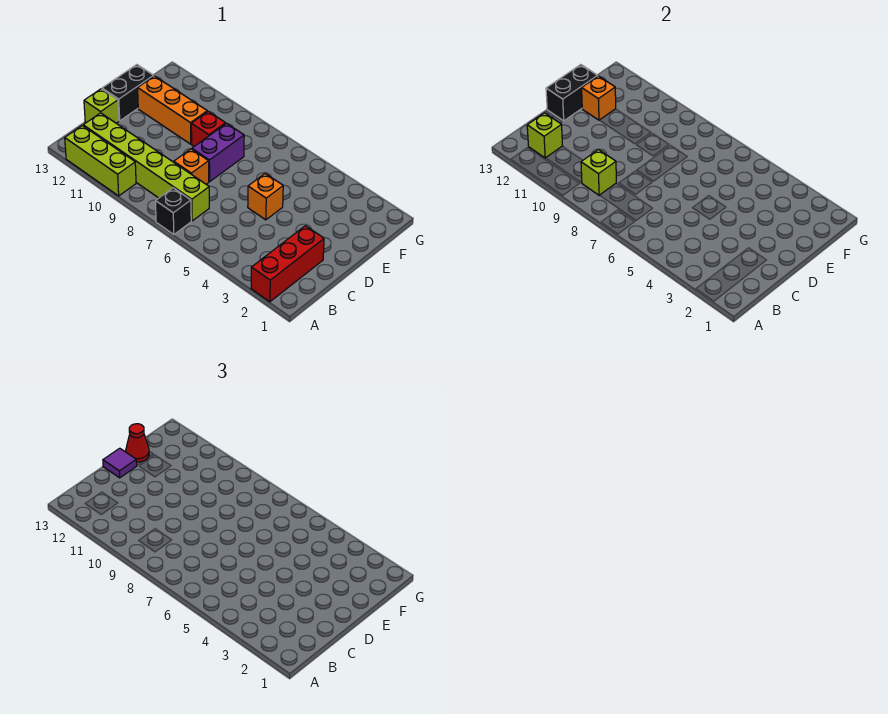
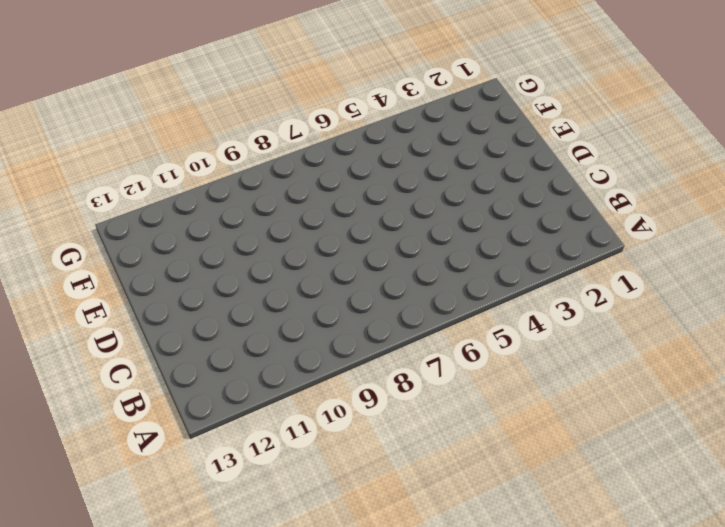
none -> red 1x3 brick [251,226,324,302]
none -> black 1x1 brick [156,188,191,234]
none -> lime 1x3 brick [65,126,136,196]

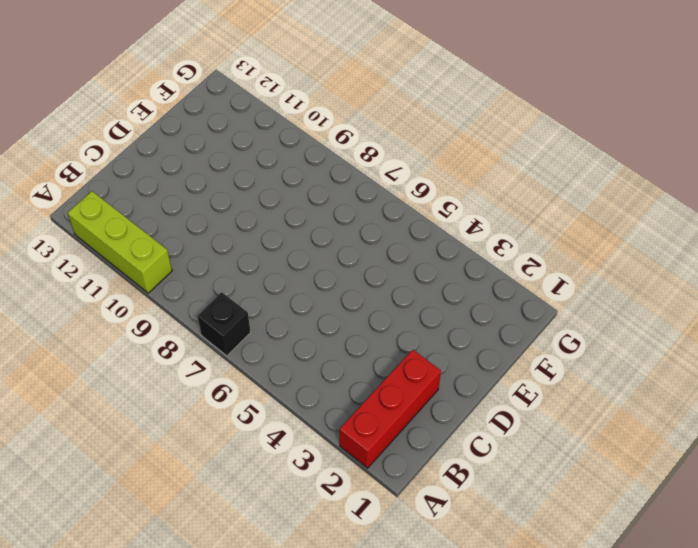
none -> lime 1x6 brick [83,113,209,221]
none -> orange 1x1 brick [174,149,209,184]
none -> lime 1x1 brick [84,89,119,123]

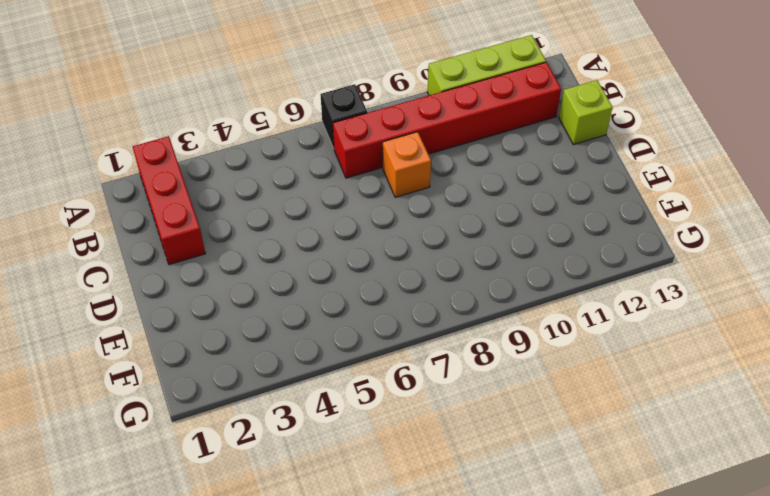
red 1x6 brick [333,62,561,178] -> lime 1x6 brick [83,113,209,221]
none -> orange 1x1 brick [248,174,283,220]
none -> purple 1x2 brick [192,123,244,182]
none -> black 1x2 brick [102,65,154,121]

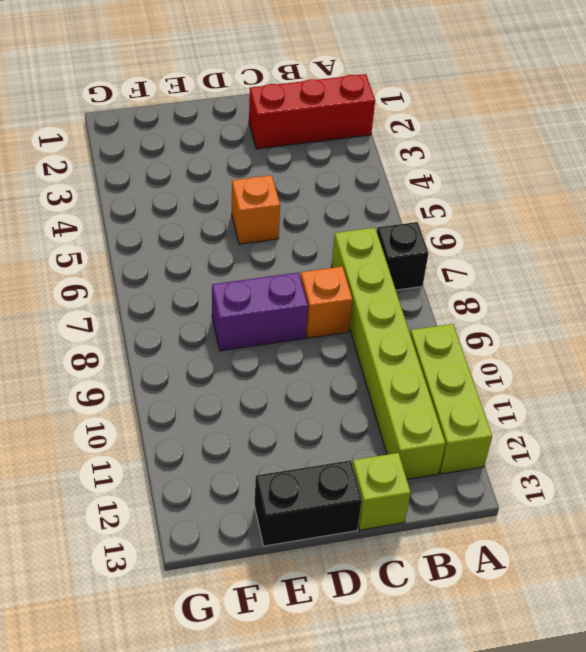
none -> red 1x1 brick [191,111,226,146]
none -> orange 1x3 brick [138,76,207,144]
none -> lime 1x1 brick [581,149,616,195]

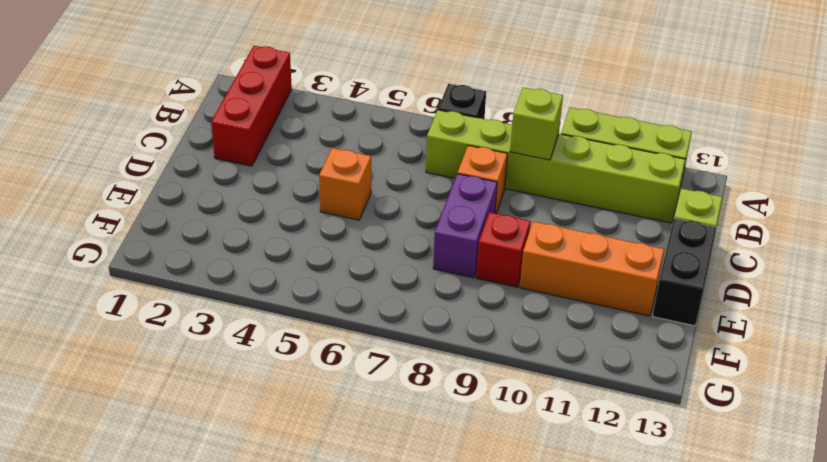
none -> lime 1x1 brick [527,113,563,158]
none -> black 1x2 brick [546,65,598,121]
none -> orange 1x1 brick [582,76,616,120]

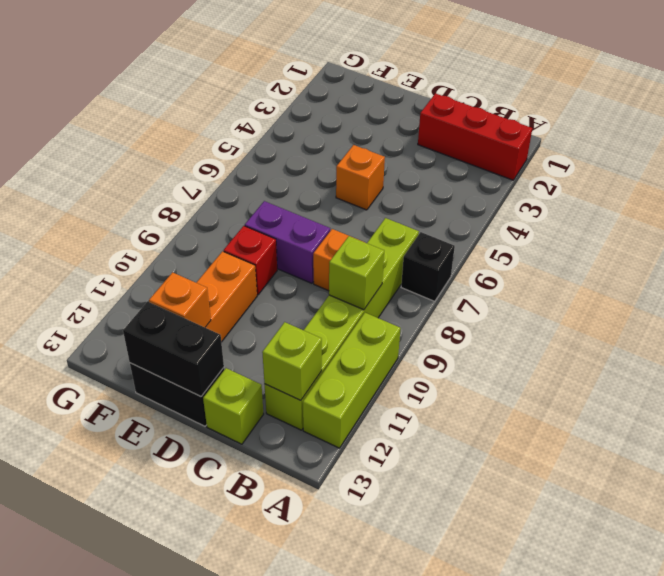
none -> purple 1x1 tile [103,448,137,478]
none -> red 1x1 cone [126,424,149,462]

